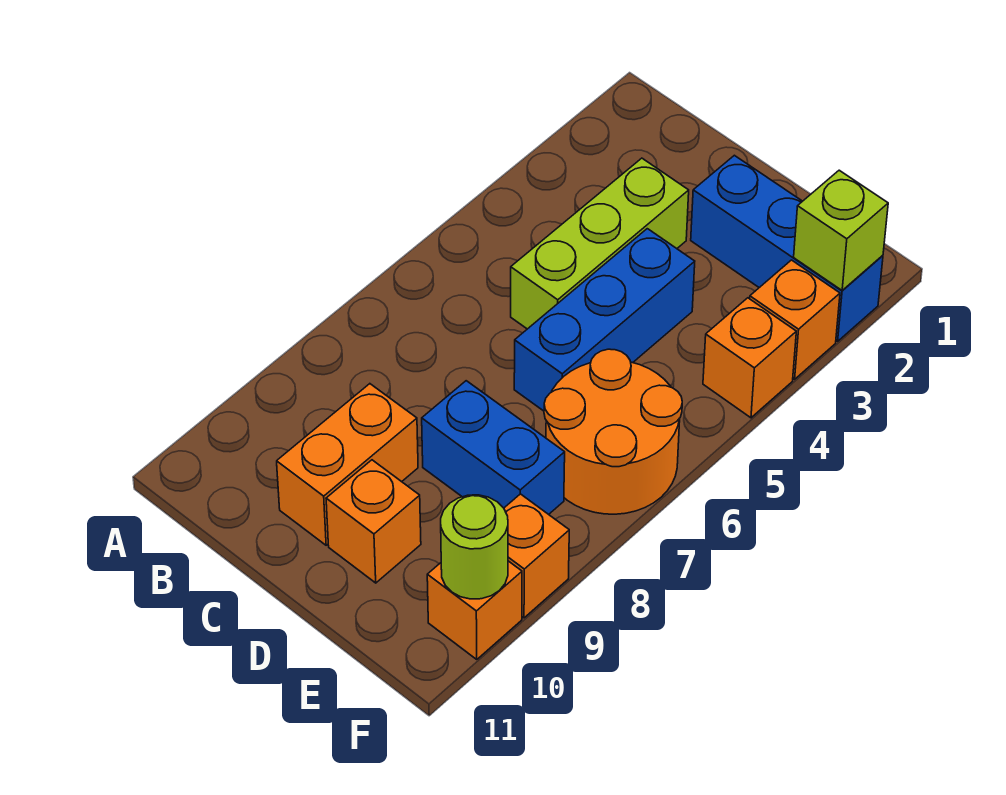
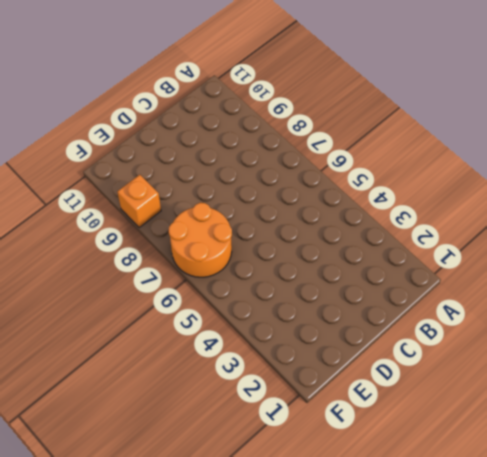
none -> lime 1x3 brick [511,158,689,329]
none -> orange 1x2 brick [277,384,418,545]
none -> blue 1x3 brick [691,155,883,341]

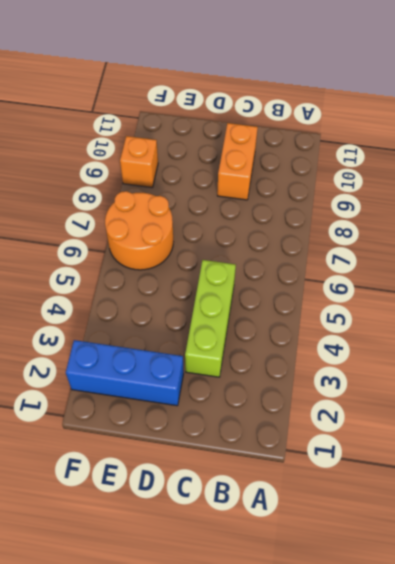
none -> blue 1x3 brick [514,229,695,411]
none -> blue 1x2 brick [422,381,565,514]
none -> orange 1x1 brick [326,460,421,583]

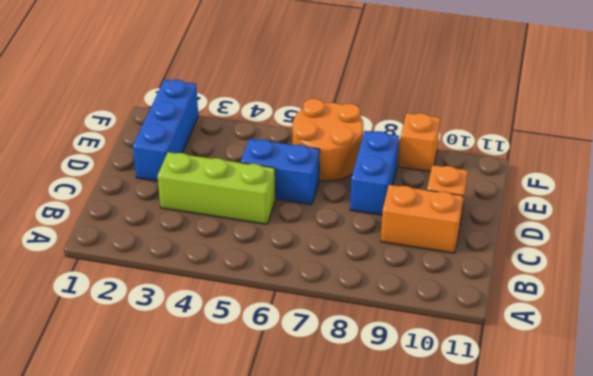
blue 1x2 brick [241,139,320,205] -> blue 1x3 brick [514,229,695,411]
none -> orange 1x1 brick [750,260,840,379]
none -> orange 1x1 brick [703,298,796,418]
none -> orange 1x1 brick [427,561,522,659]

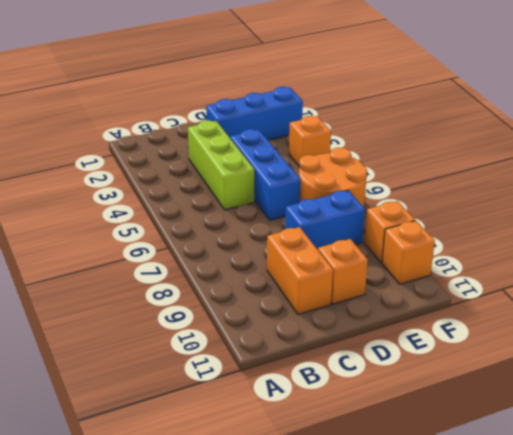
none -> orange 1x1 brick [750,260,840,379]
none -> lime 1x1 brick [794,170,888,290]
none -> lime 1x1 round brick [441,495,508,599]

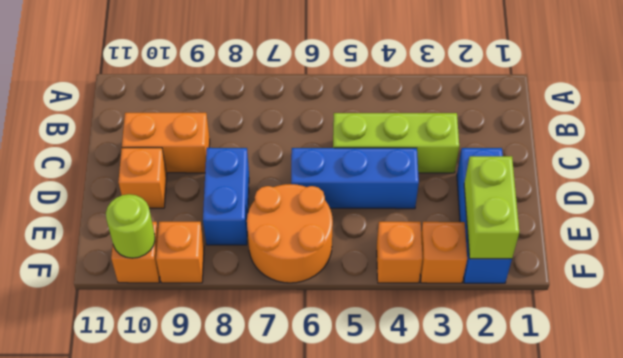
lime 1x2 brick [464,156,519,259] -> lime 1x1 brick [794,170,888,290]

